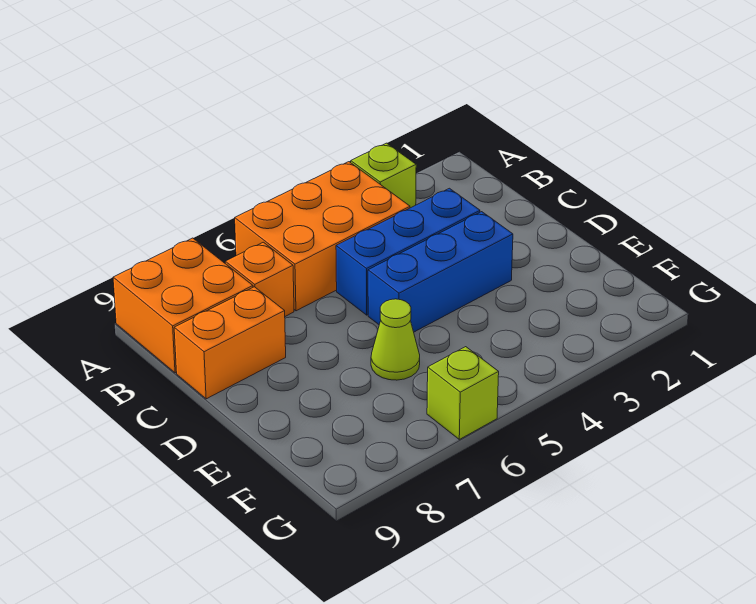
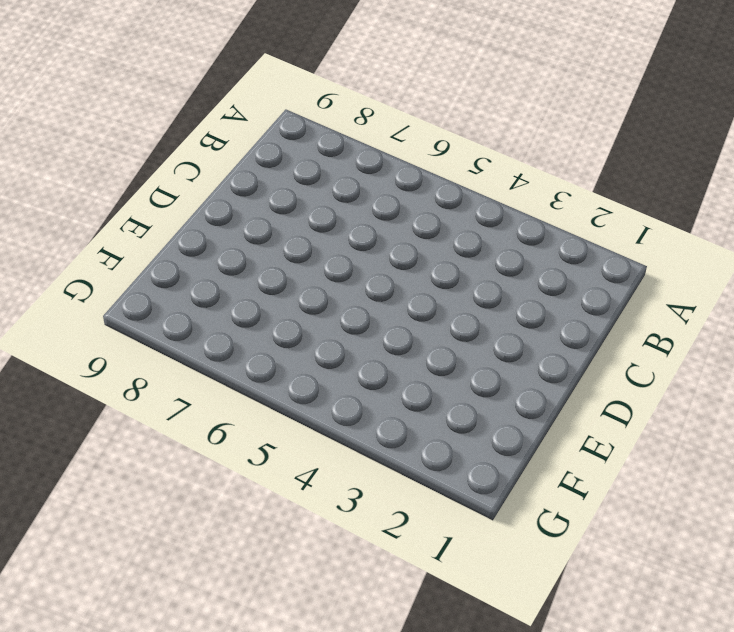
none -> lime 1x1 brick [351,143,416,208]
none -> orange 2x3 brick [235,162,410,311]

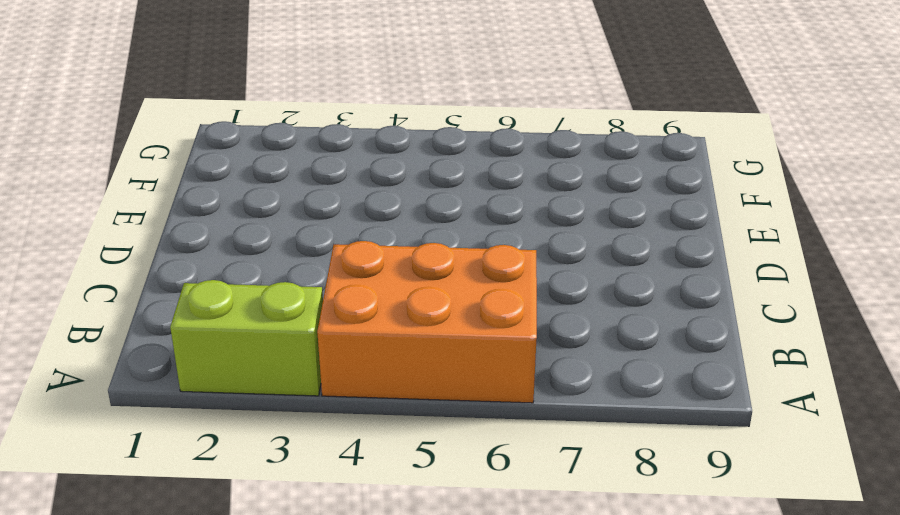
lime 1x2 brick [170,280,323,396] -> lime 1x1 brick [351,143,416,208]
none -> orange 2x2 brick [113,238,253,373]
none -> orange 1x1 brick [225,242,294,316]

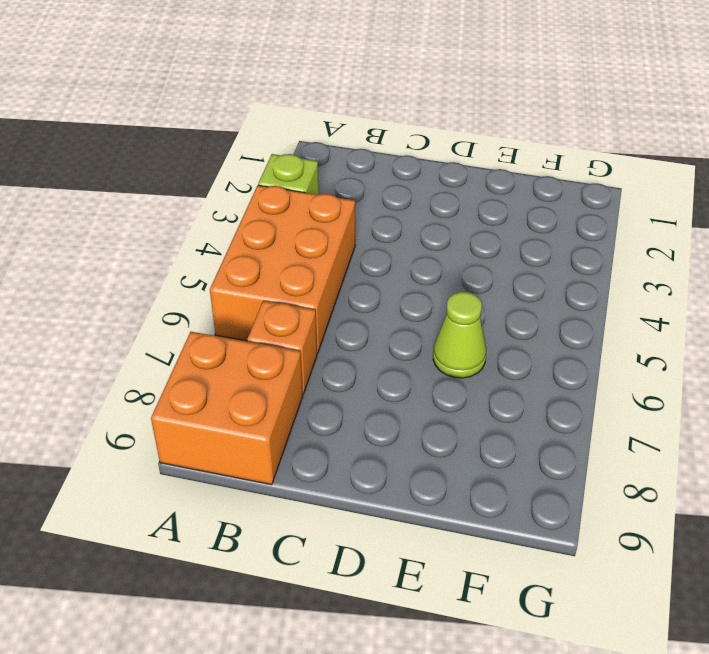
none -> blue 1x3 brick [336,188,480,315]
none -> orange 1x2 brick [174,287,286,399]

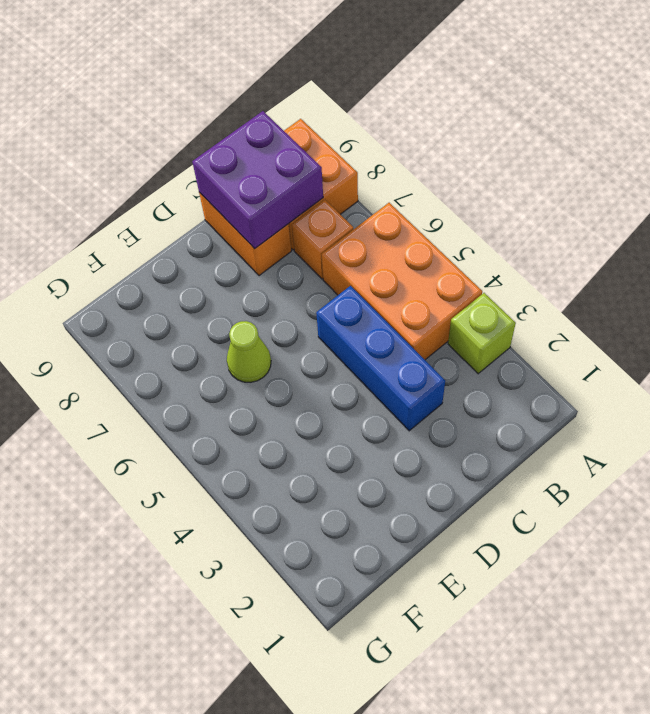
purple 2x2 brick [192,111,323,249] -> none
none -> blue 1x3 brick [368,212,513,332]
none -> lime 1x1 brick [427,347,499,439]

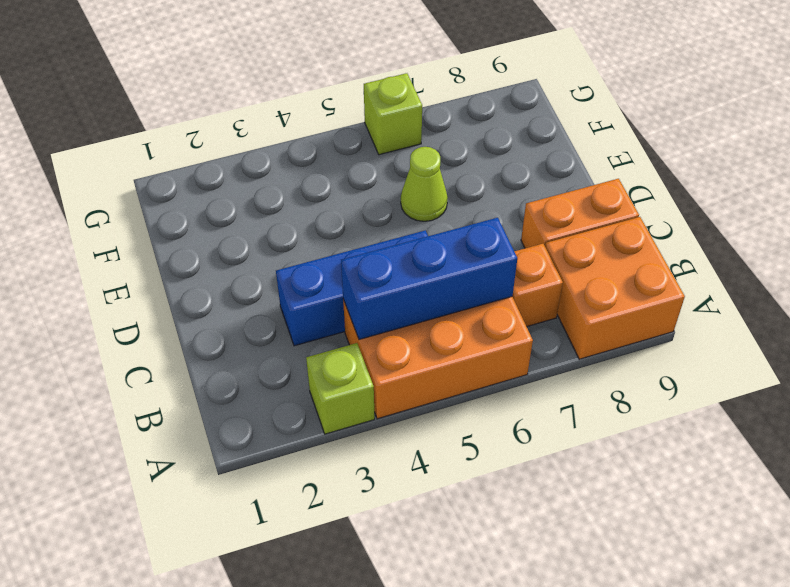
blue 1x3 brick [341,218,517,339] -> blue 1x3 brick moved to [368,212,513,332]

